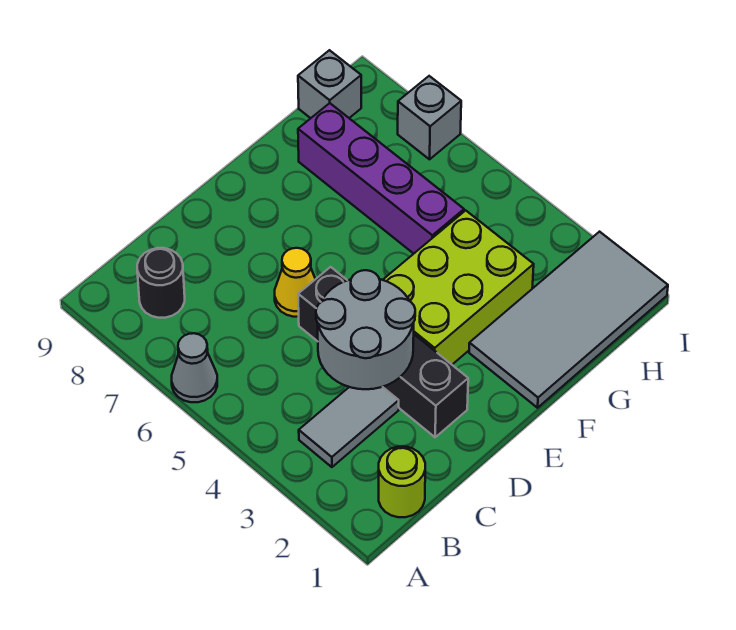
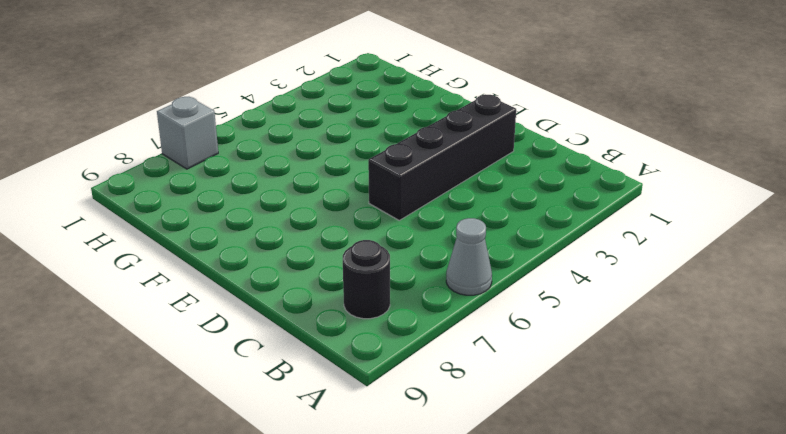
none -> lime 1x1 round brick [379,447,425,517]
none -> grey 1x2 tile [299,387,399,467]
none -> yellow 1x1 cone [275,248,315,317]

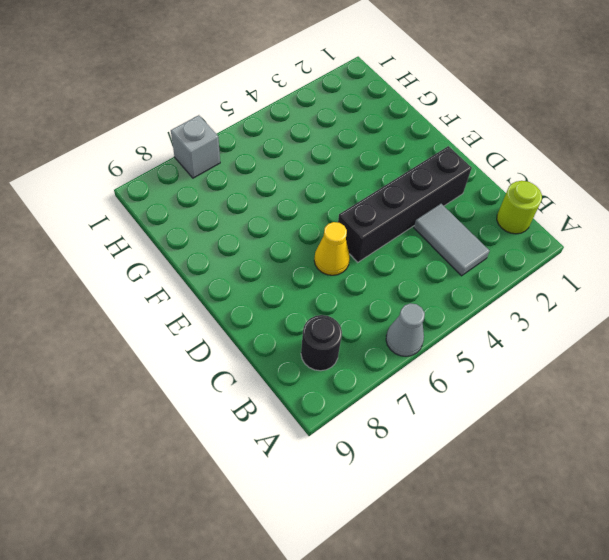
none -> lime 2x3 brick [383,210,534,364]
none -> grey 2x4 tile [469,232,668,408]
none -> purple 1x4 brick [298,103,464,254]

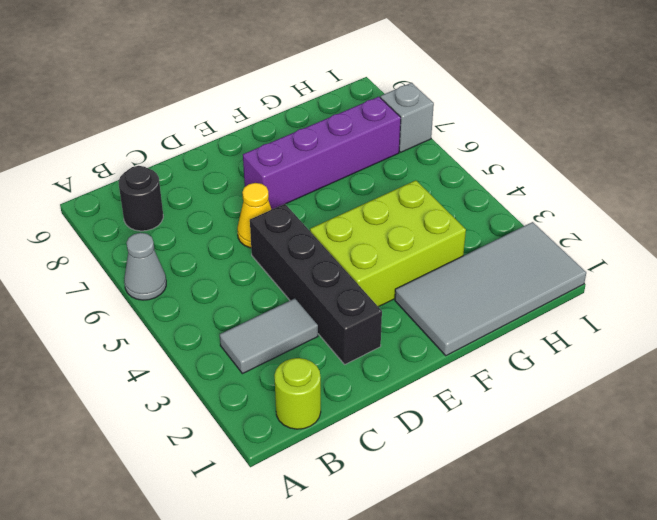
purple 1x4 brick [243,97,401,209] -> purple 1x4 brick turned to [298,103,464,254]
none -> grey 1x1 brick [298,50,361,118]
none -> grey 2x2 round brick [316,270,415,389]

